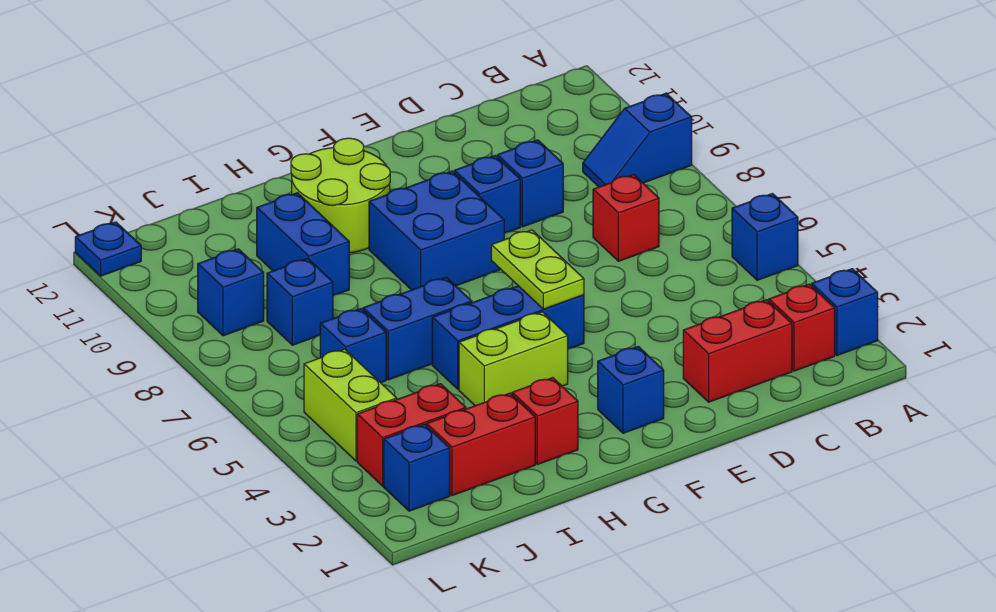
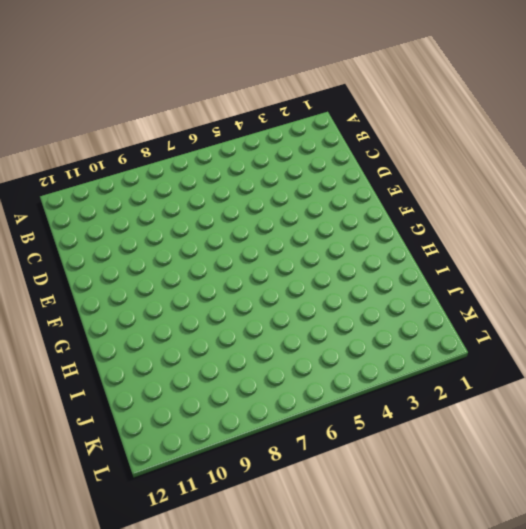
none -> blue 1x1 brick [812,269,878,355]
none -> blue 1x1 brick [732,194,798,280]
none -> blue 1x2 slope [583,93,692,187]

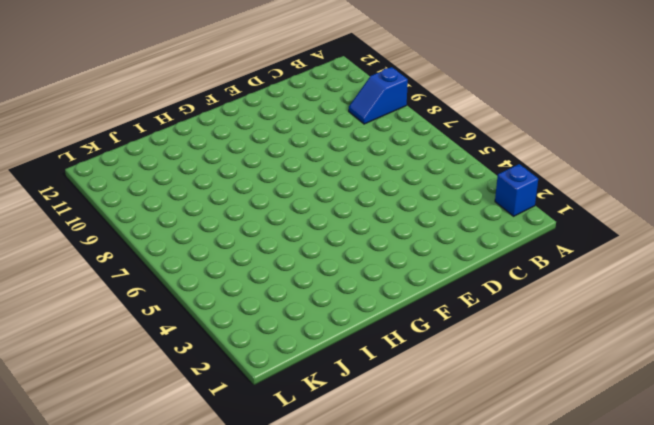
none -> blue 1x1 brick [732,194,798,280]
none -> red 1x1 brick [769,284,835,371]
none -> red 1x2 brick [683,300,792,402]

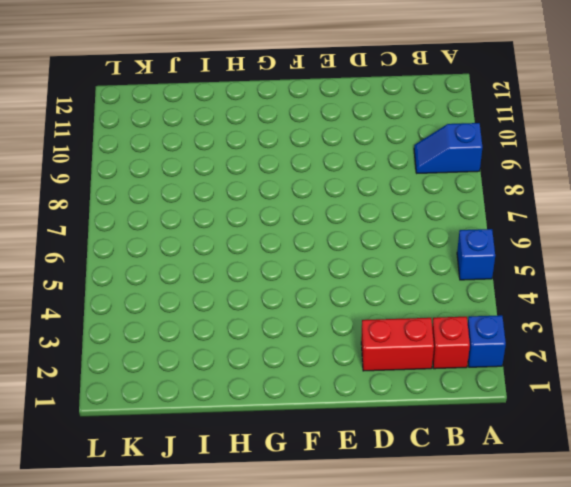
none -> red 1x1 brick [593,175,659,261]
none -> blue 1x1 brick [497,140,563,227]
none -> blue 1x1 brick [454,156,520,233]

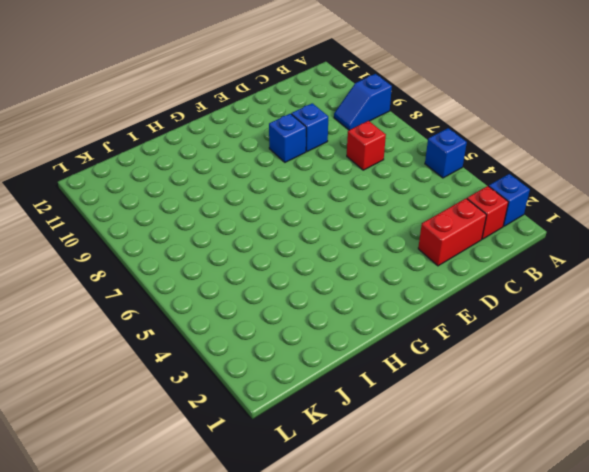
none -> blue 1x1 brick [598,346,664,433]
none -> blue 1x3 brick [432,286,584,389]
none -> blue 2x2 brick [369,171,504,290]

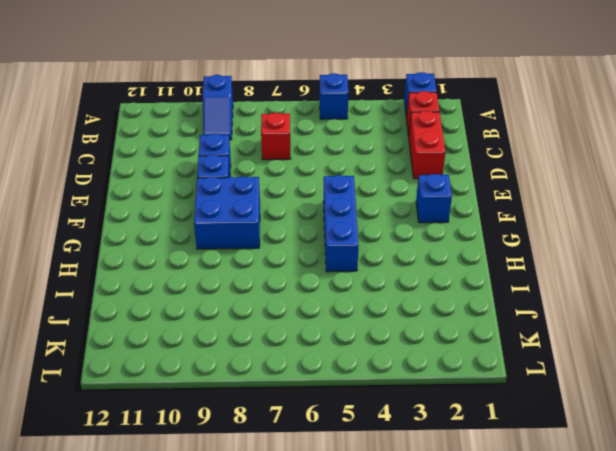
none -> lime 1x2 brick [459,312,568,406]
none -> lime 2x2 round brick [291,138,390,253]
none -> red 1x1 brick [512,378,578,465]

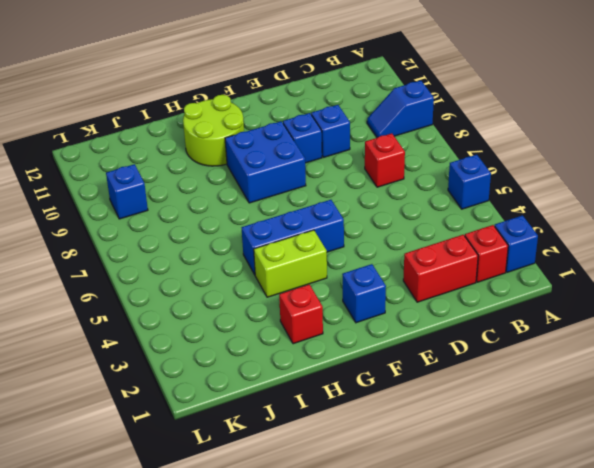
none -> blue 1x2 brick [363,277,472,380]
none -> red 1x2 brick [427,393,535,496]
none -> blue 1x2 brick [257,193,349,296]

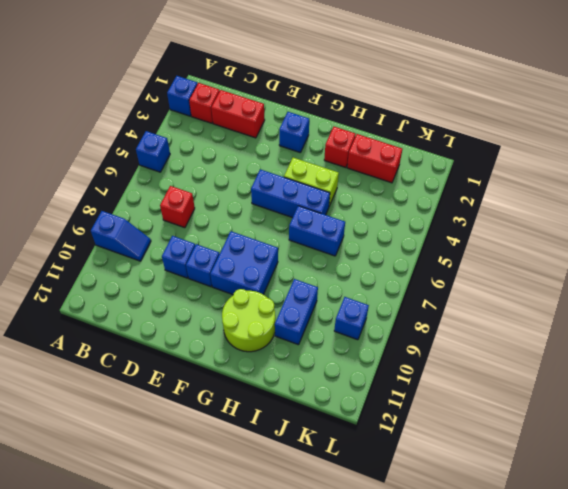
none -> red 1x2 brick [357,384,466,486]
none -> blue 1x1 brick [320,309,386,383]
none -> blue 1x1 brick [267,258,333,345]

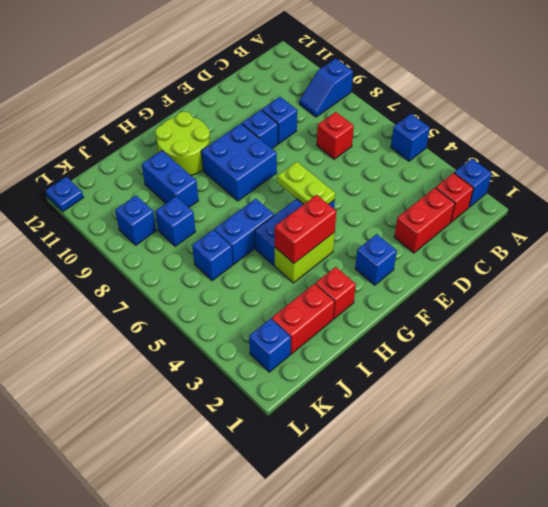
red 1x2 brick [275,195,336,263] -> red 1x2 brick moved to [357,384,466,486]
none -> lime 1x2 brick [304,349,397,461]

